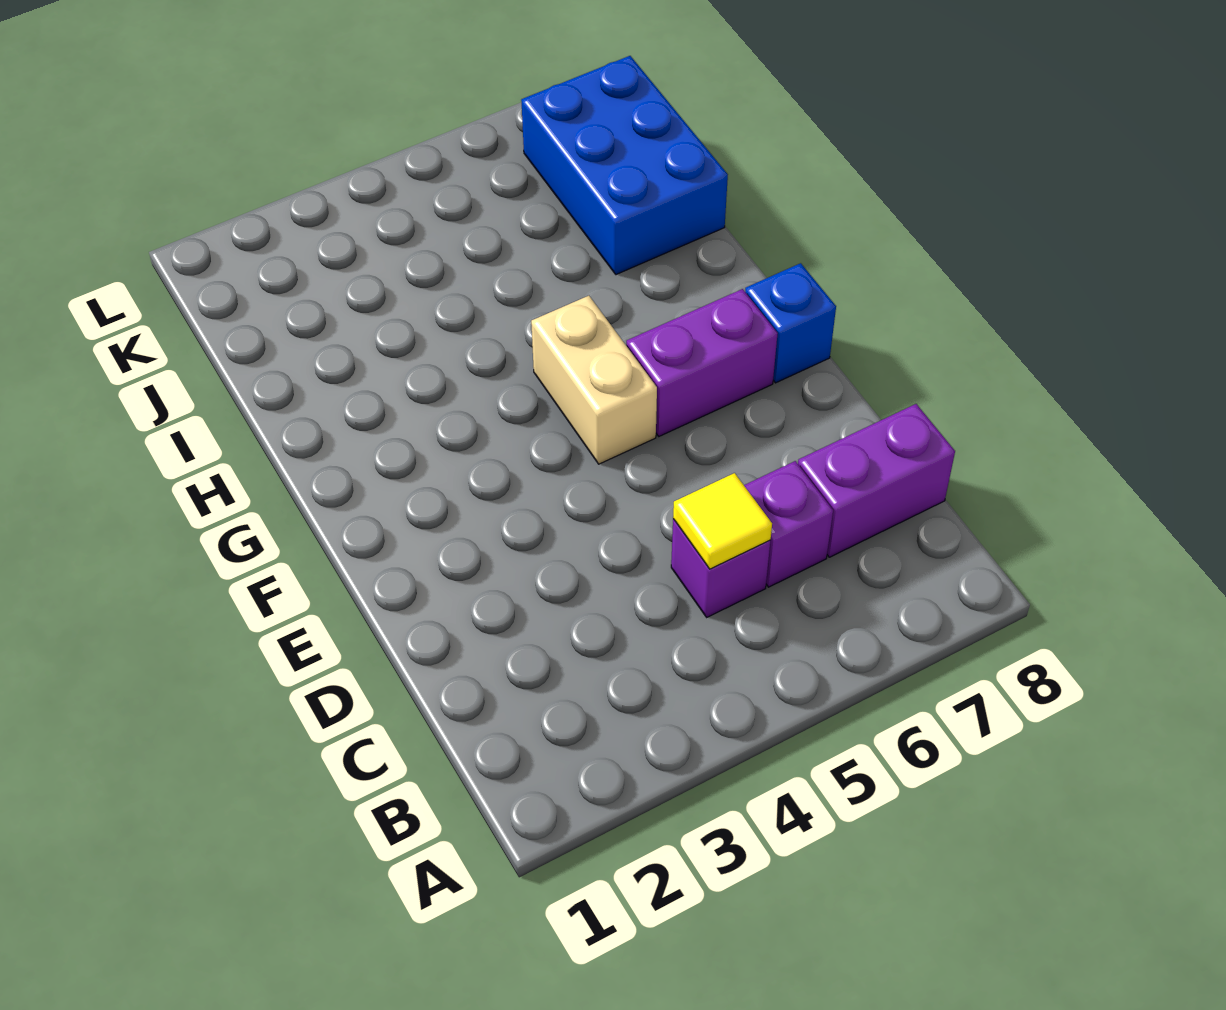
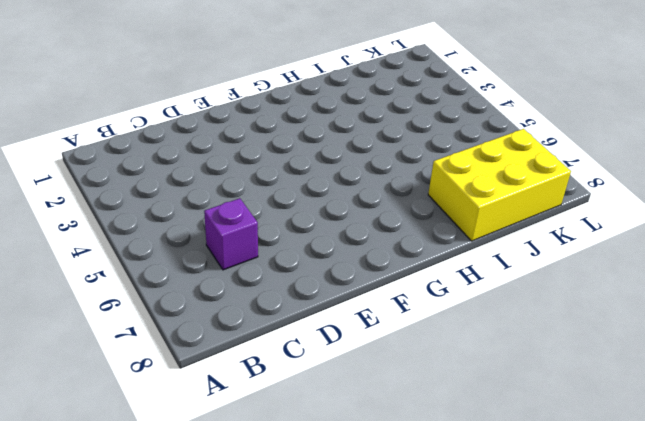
yellow 2x3 brick [428,129,571,241] -> blue 2x3 brick [521,56,728,275]
none -> purple 1x1 brick [671,519,770,617]
none -> purple 1x2 brick [798,404,955,557]

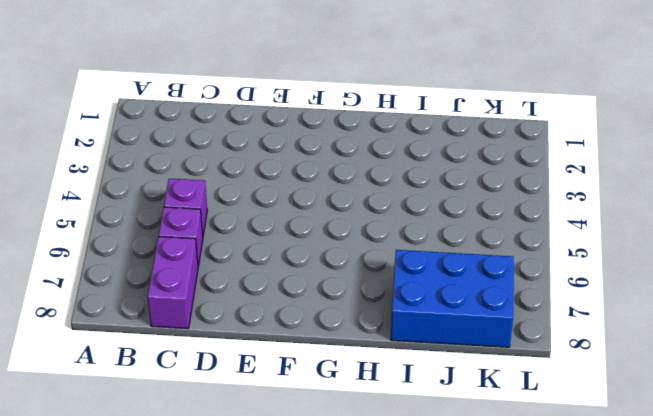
none -> tan 1x2 brick [531,296,657,464]
none -> purple 1x2 brick [626,289,778,436]

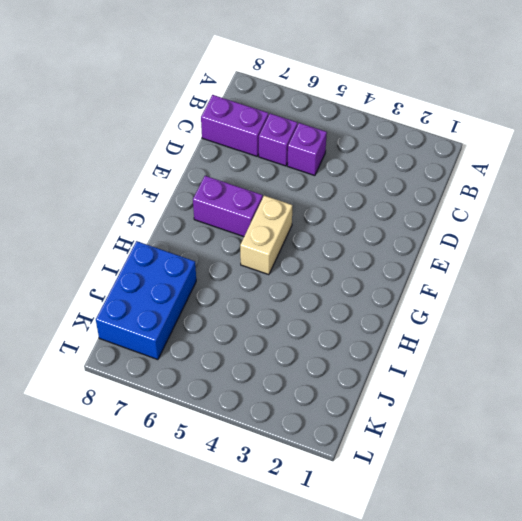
none -> blue 1x1 brick [745,263,836,383]
none -> yellow 1x1 tile [673,473,772,569]

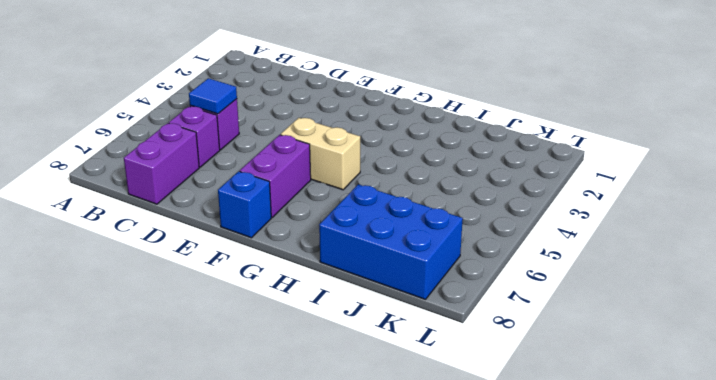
blue 1x1 tile [189,78,237,114] -> yellow 1x1 tile [673,473,772,569]

